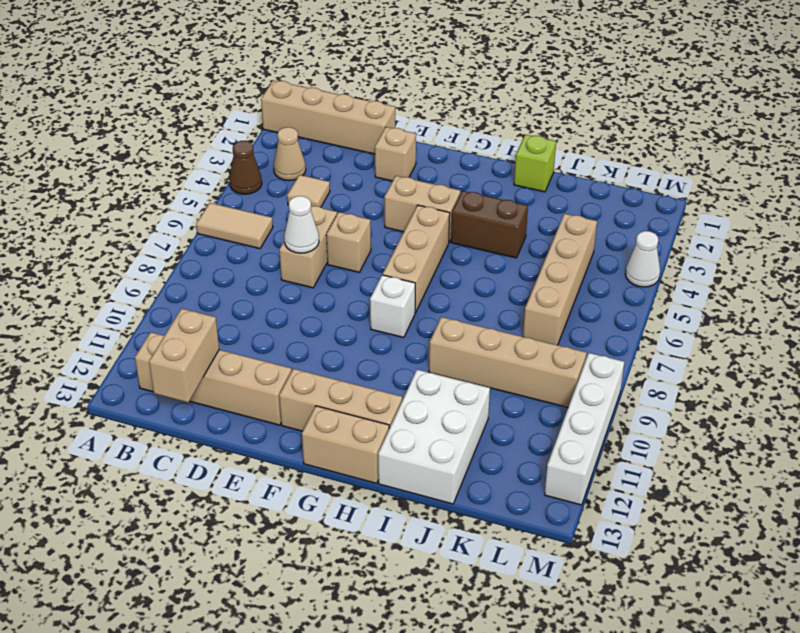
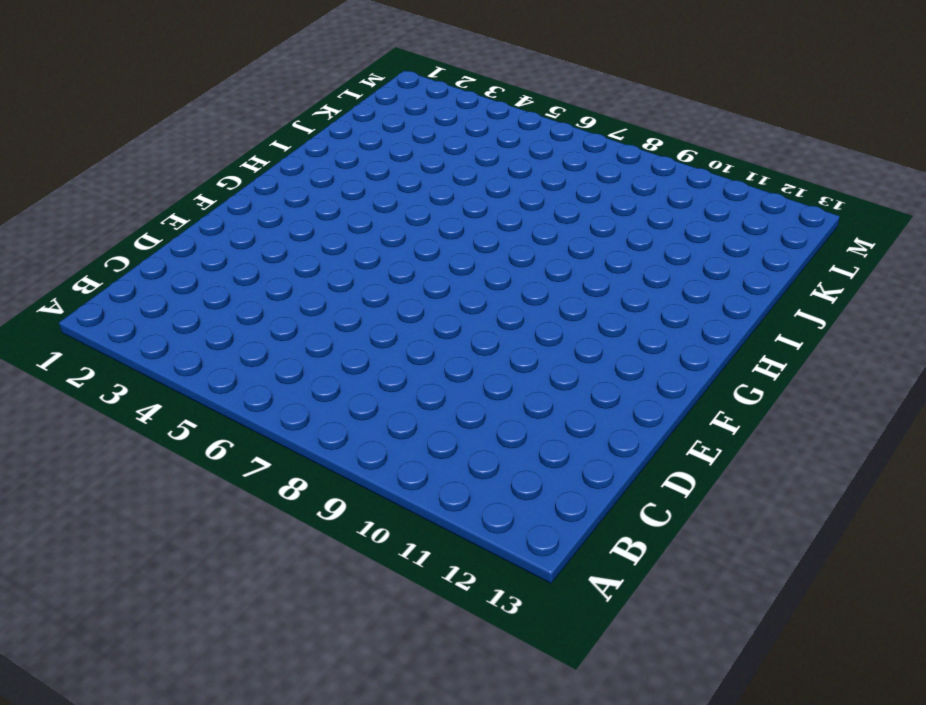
none -> tan 1x4 brick [261,80,395,154]
none -> brown 1x1 cone [229,141,262,194]
none -> tan 1x2 tile [196,203,273,249]

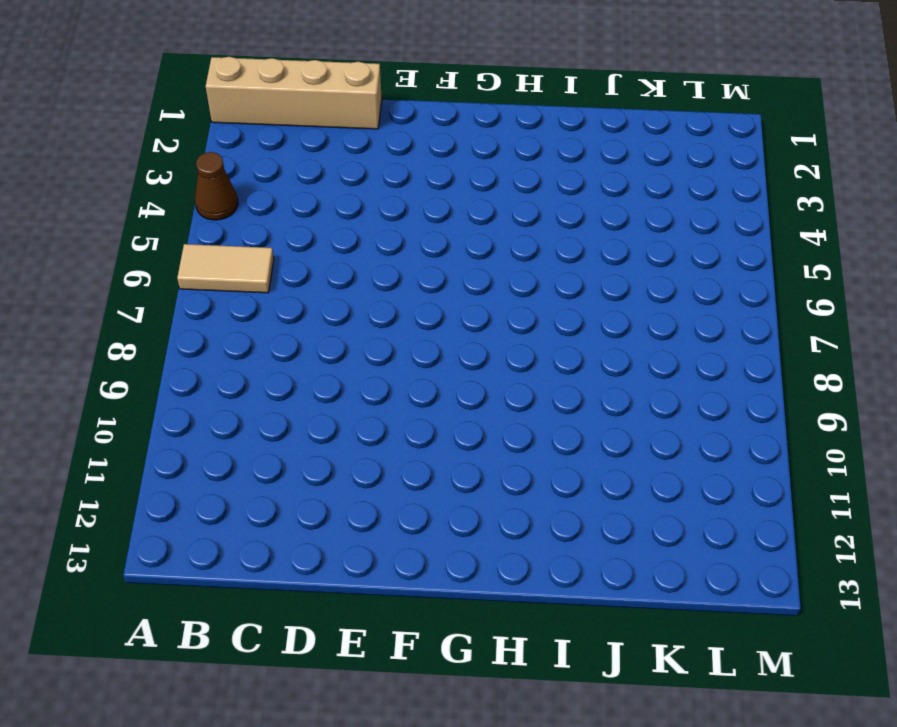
none -> tan 1x1 cone [274,127,306,181]
none -> tan 1x4 brick [135,332,292,425]
none -> tan 1x1 tile [287,175,330,207]

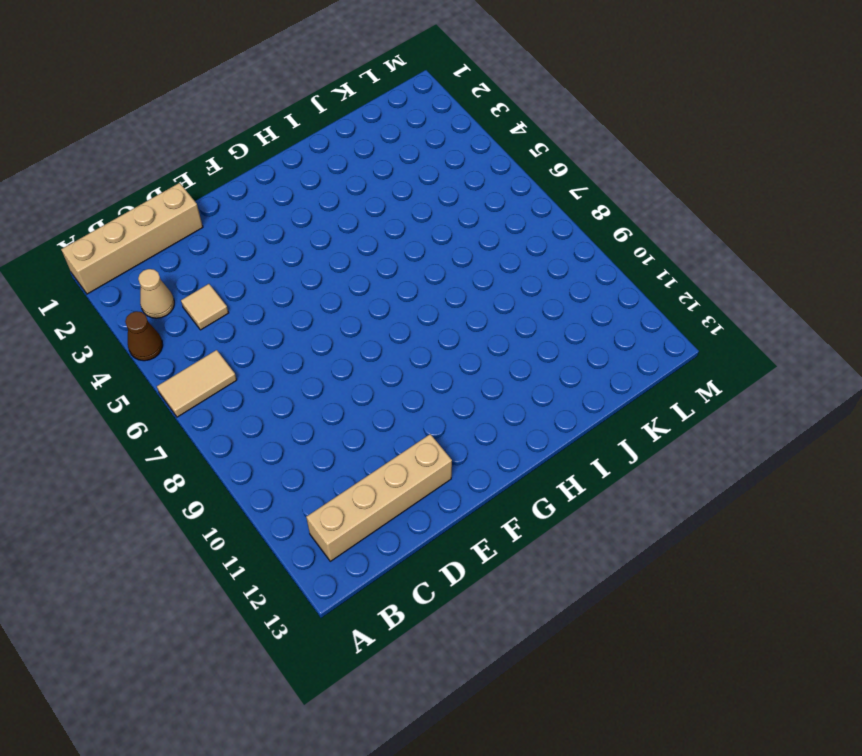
none -> tan 1x2 brick [279,206,337,288]
none -> tan 1x1 brick [375,127,416,181]
none -> tan 1x1 brick [326,212,371,272]

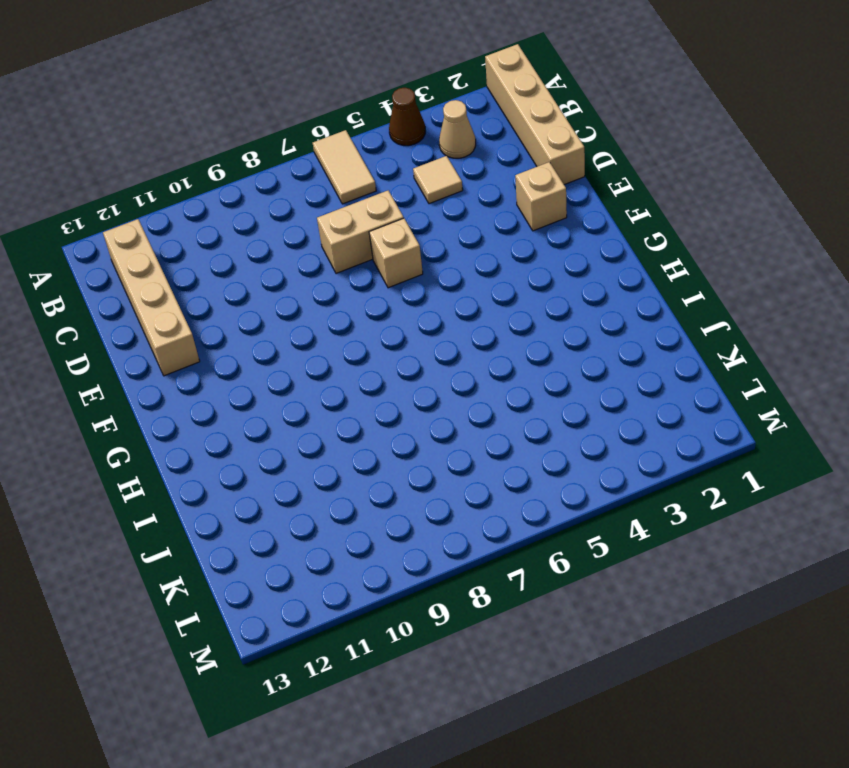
none -> tan 1x2 brick [384,176,460,242]
none -> tan 1x3 brick [279,369,402,431]
none -> tan 1x3 brick [383,205,450,313]

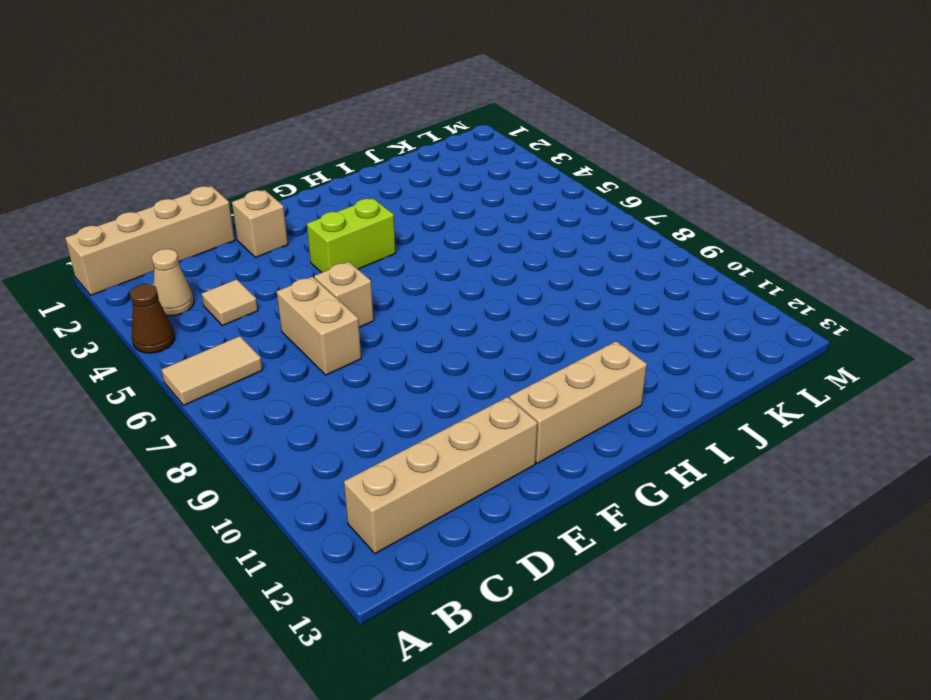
lime 1x2 brick [307,198,396,273] -> tan 1x2 brick [384,176,460,242]
none -> tan 1x3 brick [383,205,450,313]
none -> white 1x1 brick [370,275,415,338]
none -> tan 1x2 brick [302,406,389,483]

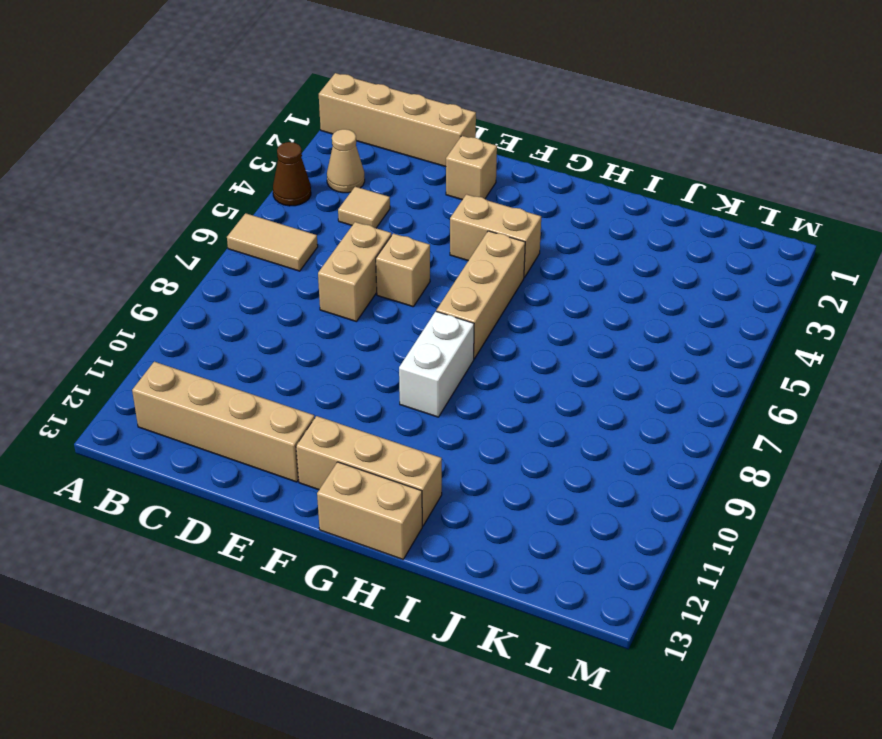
white 1x2 brick [399,312,474,417] -> white 1x1 brick [370,275,415,338]
none -> brown 1x2 brick [451,191,528,258]
none -> lime 1x1 brick [514,135,556,192]
none -> tan 1x4 brick [429,317,587,407]

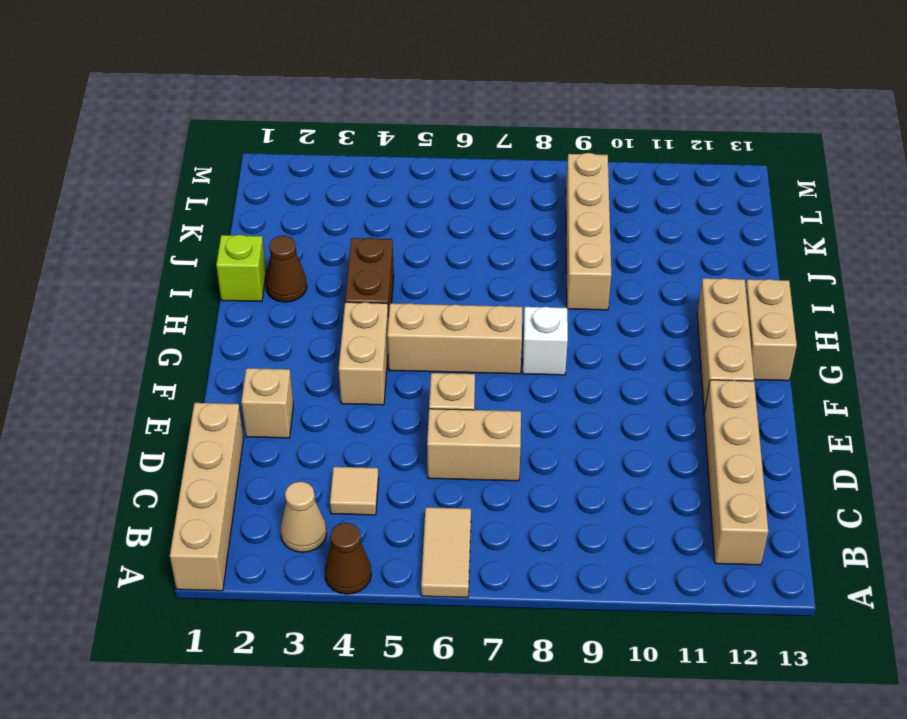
brown 1x1 cone [266,236,307,302] -> none
none -> white 2x3 brick [378,370,490,504]
none -> tan 1x4 brick [523,214,597,345]
none -> white 1x1 cone [625,231,660,287]

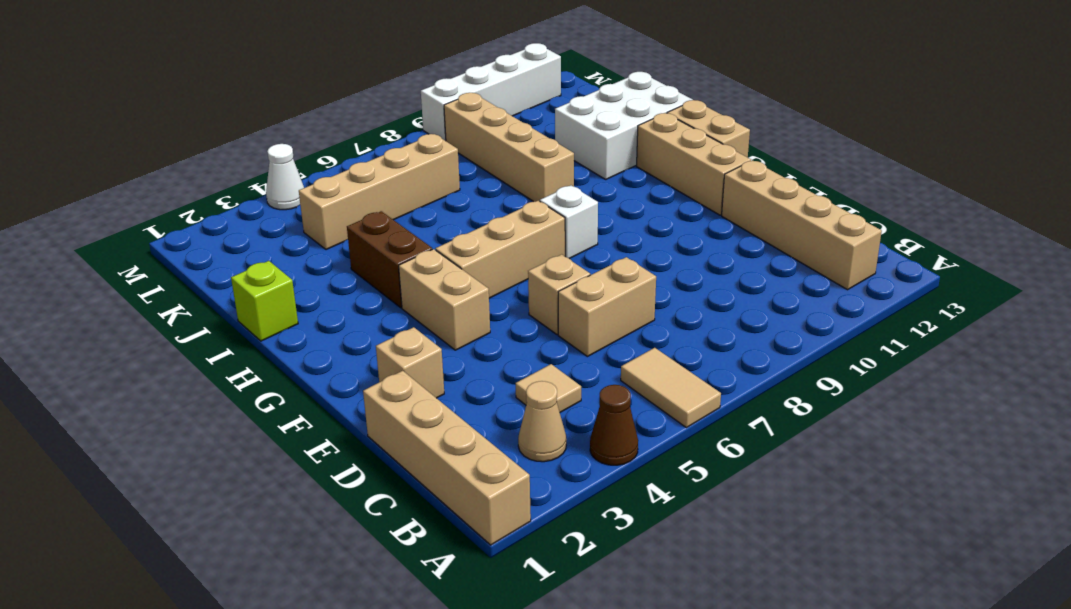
none -> tan 1x2 brick [149,309,219,402]
none -> white 1x1 cone [284,196,319,253]

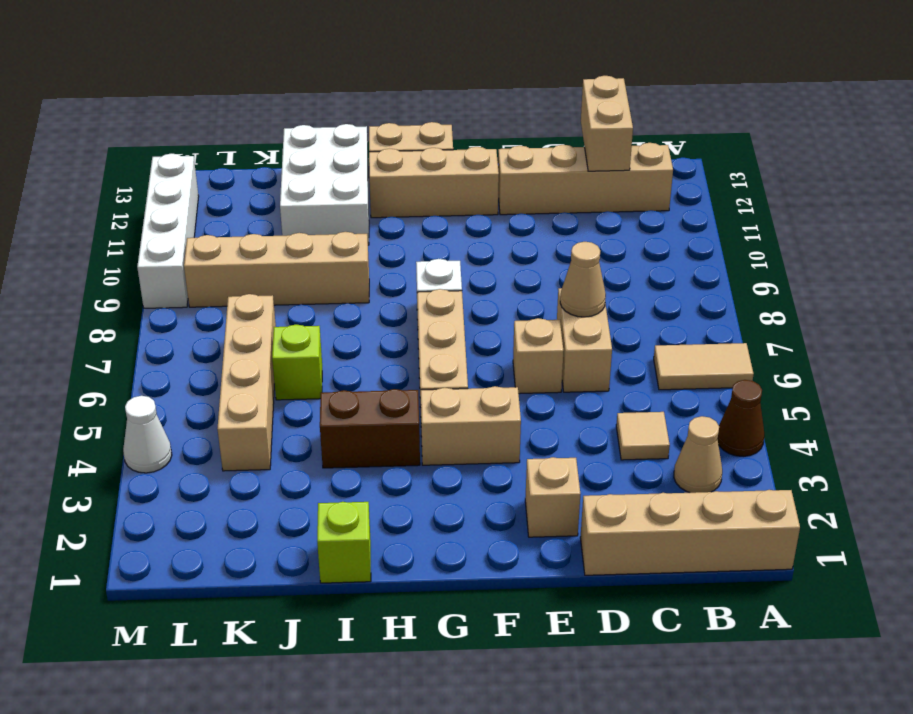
tan 1x1 cone [560,242,606,317] -> white 1x1 cone [284,196,319,253]
lime 1x1 brick [272,325,322,400] -> none

